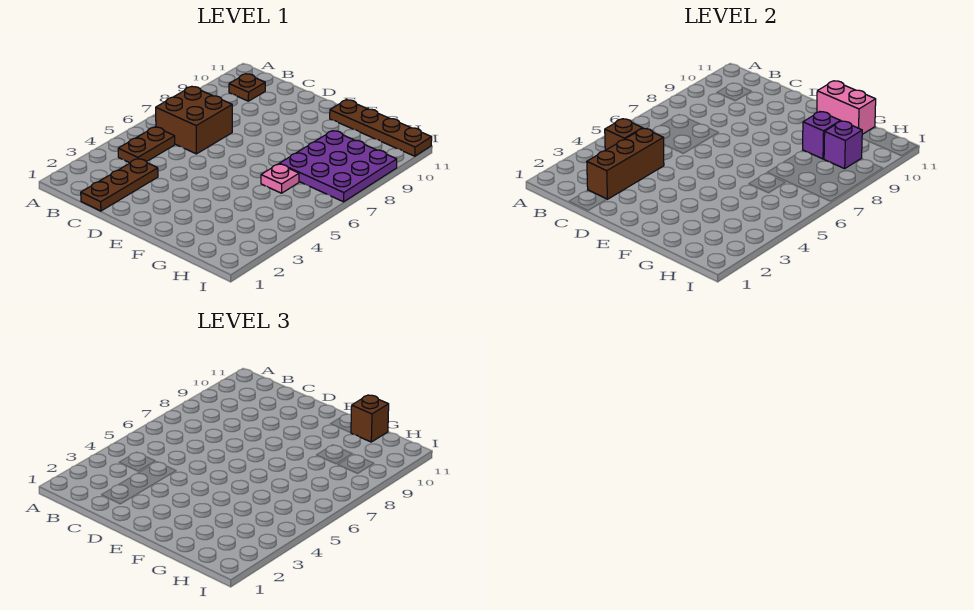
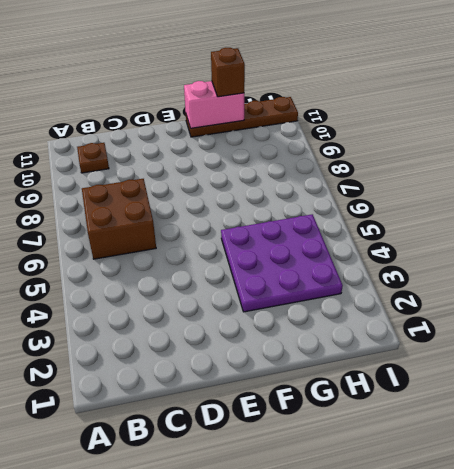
purple 3x3 plate [221,214,343,312] -> purple 3x3 plate moved to [279,131,397,202]
none -> brown 1x2 plate [118,127,175,163]
none -> brown 1x3 plate [81,159,158,211]
none -> pink 1x1 plate [261,164,299,193]

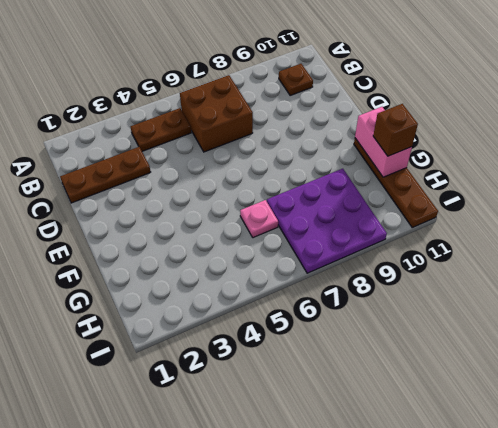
none -> brown 1x1 brick [605,119,643,150]
none -> brown 1x3 brick [587,128,664,199]
none -> purple 1x1 brick [803,112,840,159]

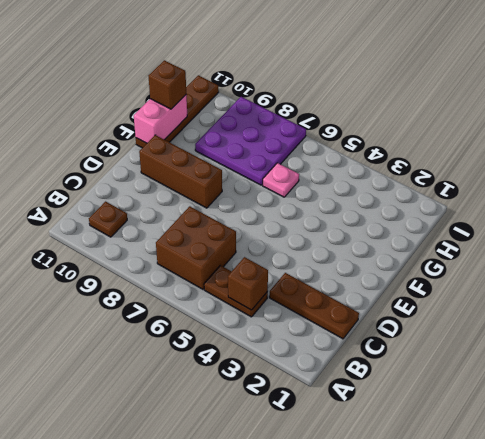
brown 1x3 brick [139,135,222,208] -> brown 1x3 brick moved to [587,128,664,199]
none -> purple 1x1 brick [803,112,840,159]
none -> purple 1x1 brick [824,121,862,169]

